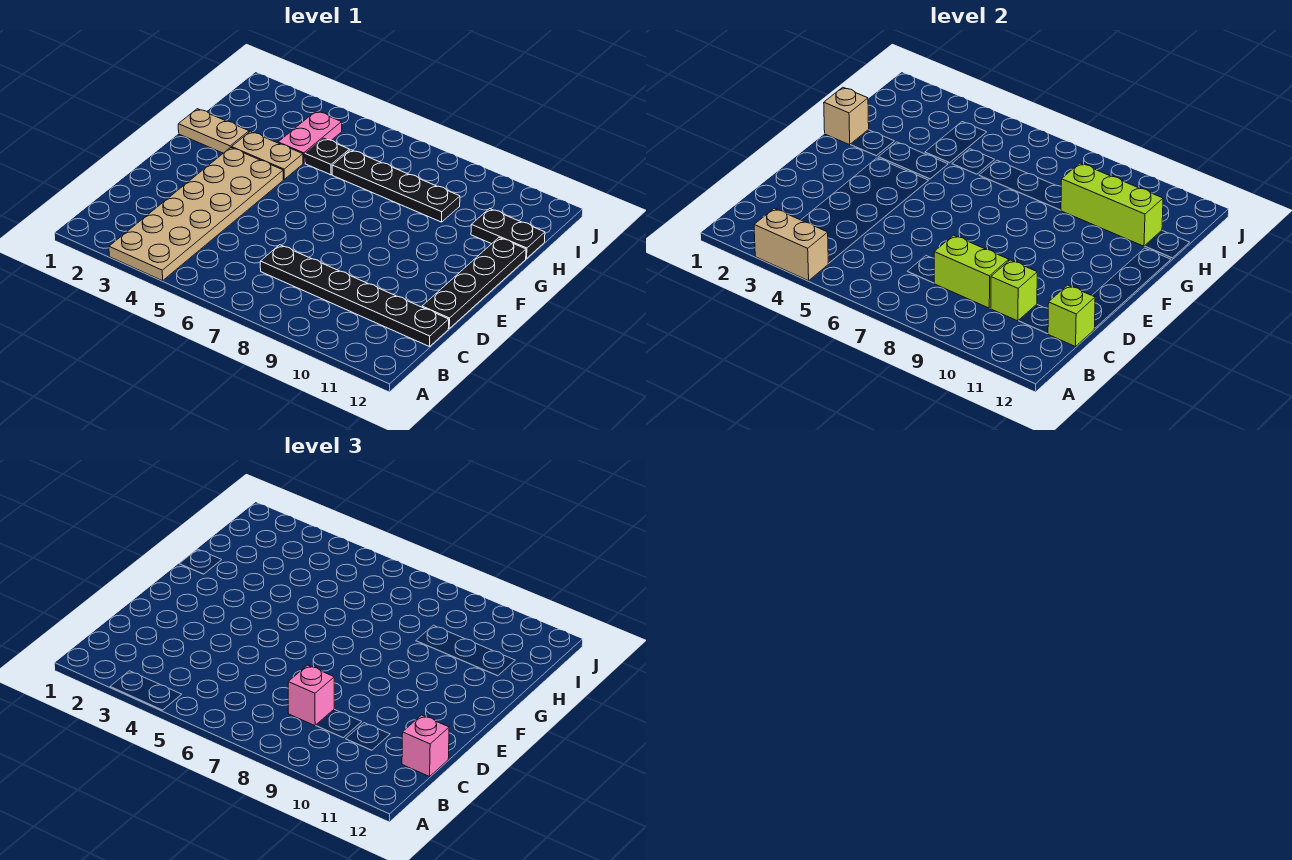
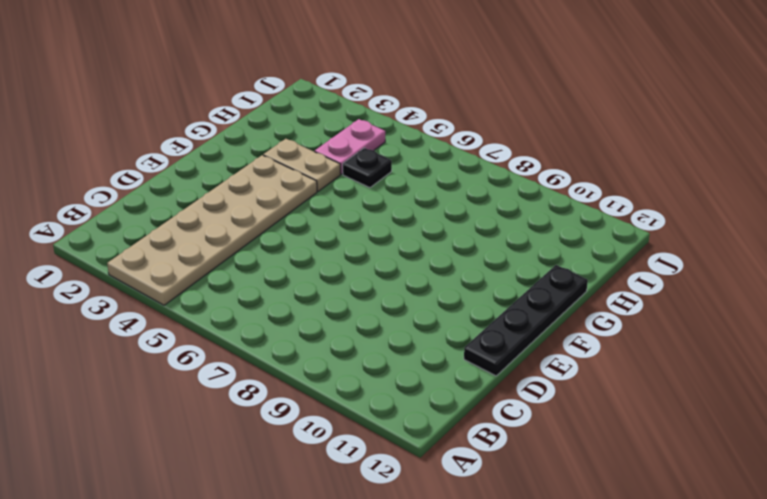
none -> black 1x6 plate [260,245,449,347]
none -> tan 1x2 plate [178,109,249,153]
none -> black 1x4 plate [332,150,460,222]

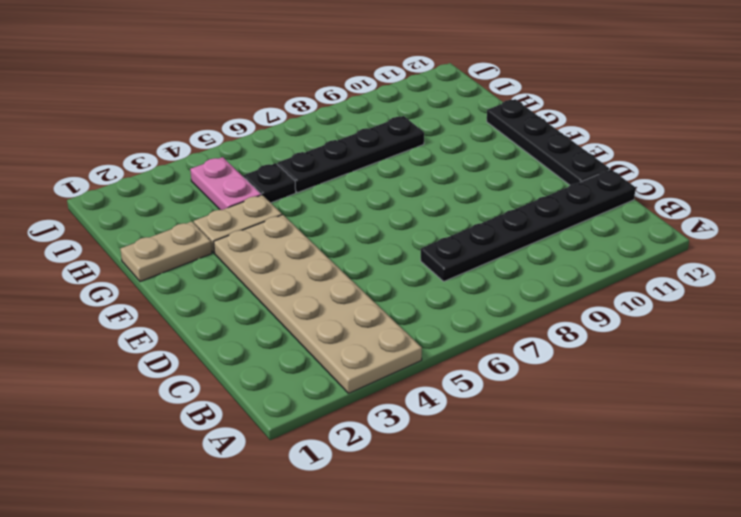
none -> black 1x2 plate [471,209,545,259]
none -> tan 1x2 brick [754,208,828,281]
none -> lime 1x2 brick [934,235,1009,308]

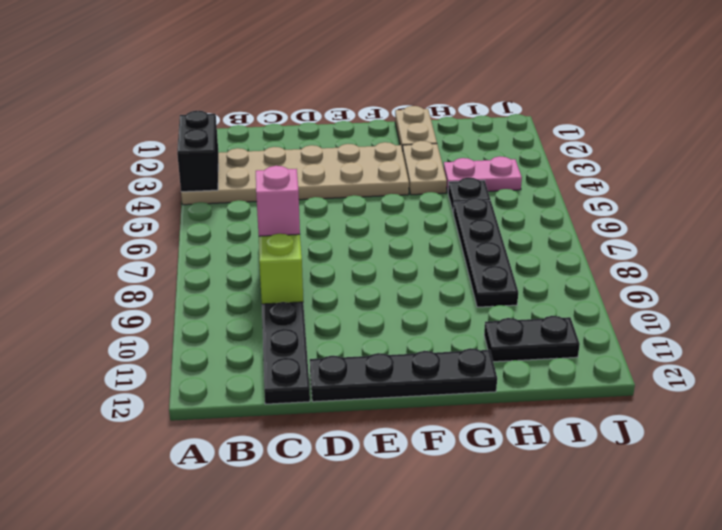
black 1x2 brick [177,111,218,192] -> tan 1x2 brick [754,208,828,281]
black 1x2 plate [484,316,580,362] -> black 1x2 plate turned to [471,209,545,259]
none -> lime 1x1 brick [991,260,1037,321]
none -> lime 1x1 brick [1048,285,1095,347]
none -> tan 1x1 brick [824,87,869,145]

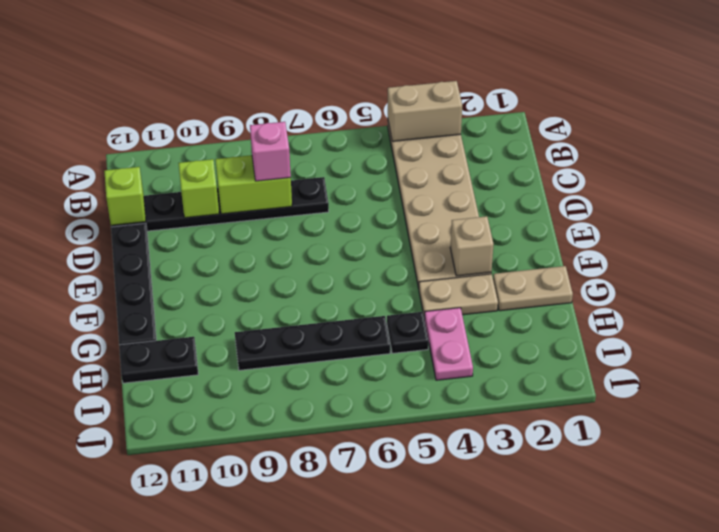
tan 1x1 brick [450,216,494,276] -> tan 1x1 brick moved to [824,87,869,145]
none -> lime 1x3 brick [1061,163,1163,246]
none -> pink 1x1 brick [402,715,449,777]

